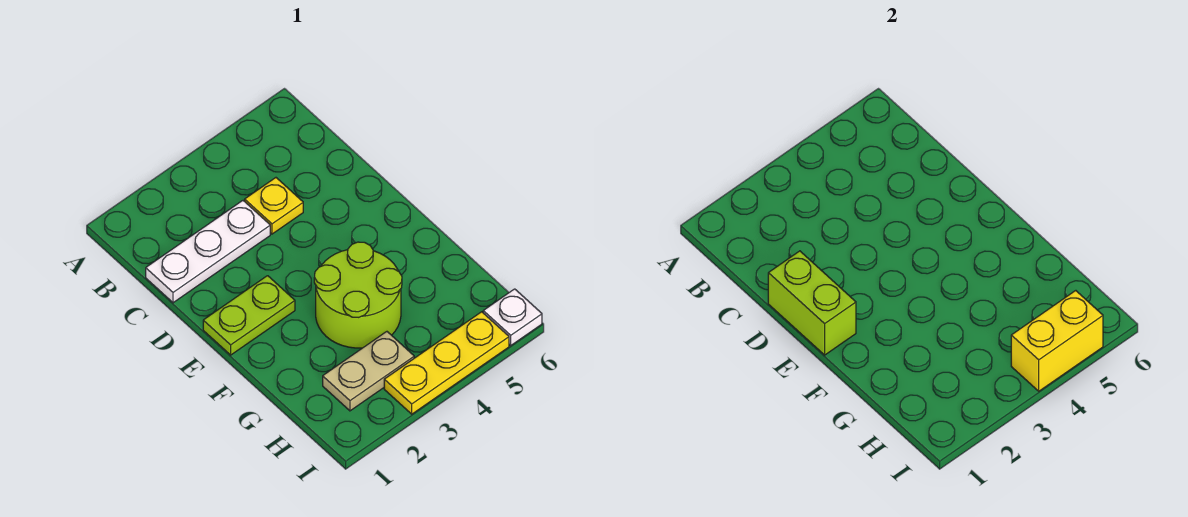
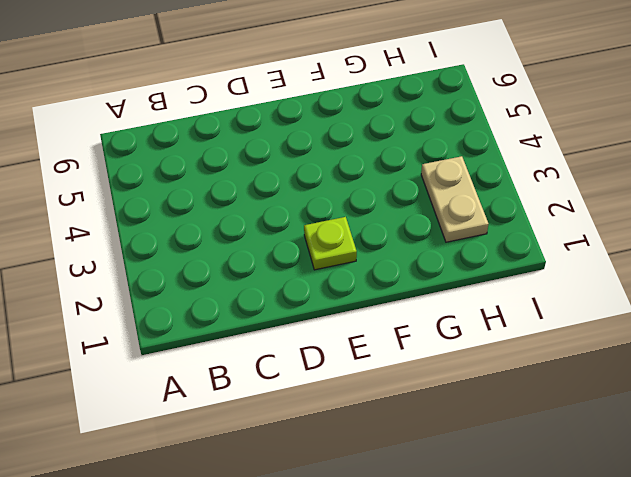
lime 1x1 plate [304,217,357,270] -> lime 1x2 plate [203,276,295,355]
none -> white 1x3 plate [146,201,270,303]
none -> yellow 1x1 plate [245,178,303,234]

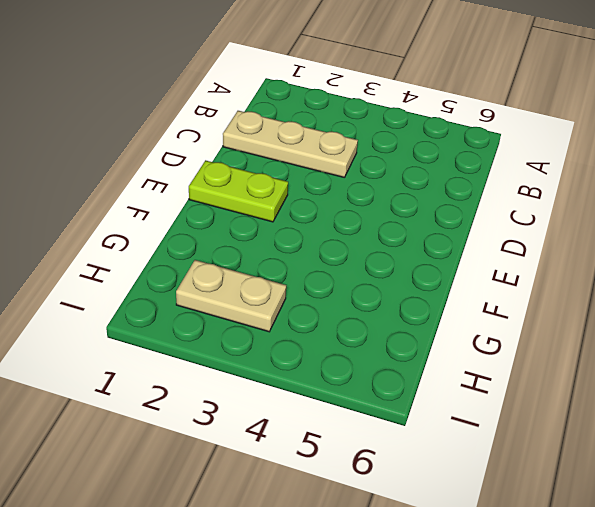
tan 1x3 plate [223,111,358,178] -> white 1x3 plate [146,201,270,303]
none -> yellow 1x1 plate [245,178,303,234]
none -> lime 2x2 round brick [314,242,402,348]

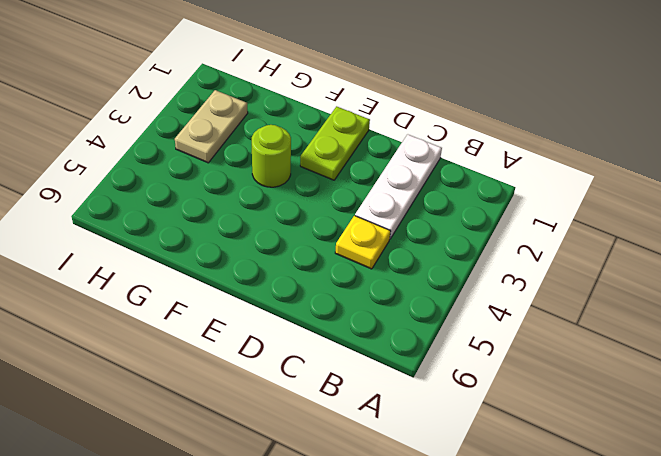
lime 1x1 round brick [252,125,291,187] -> lime 2x2 round brick [314,242,402,348]
none -> yellow 1x3 plate [384,312,509,414]
none -> white 1x1 plate [483,289,542,345]

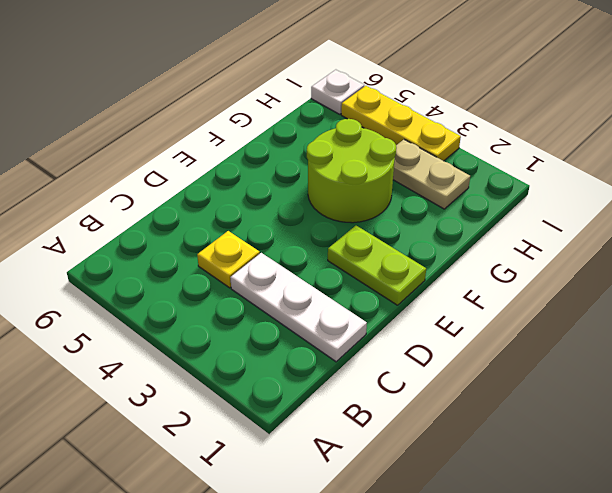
none -> lime 1x2 brick [768,251,856,355]
none -> yellow 1x2 brick [1011,291,1103,391]

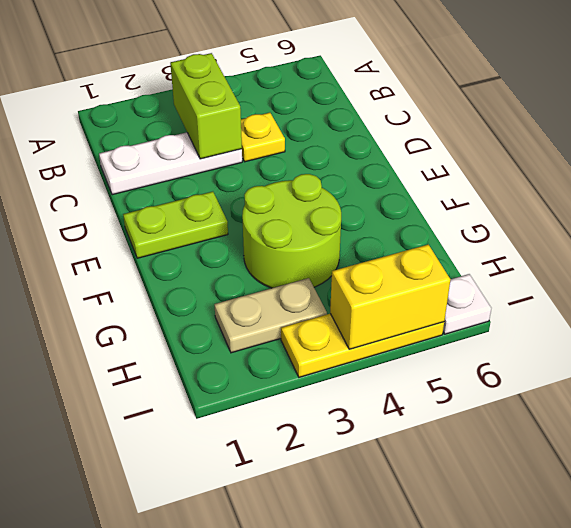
lime 1x2 brick [170,53,242,159] -> lime 1x2 brick moved to [768,251,856,355]

